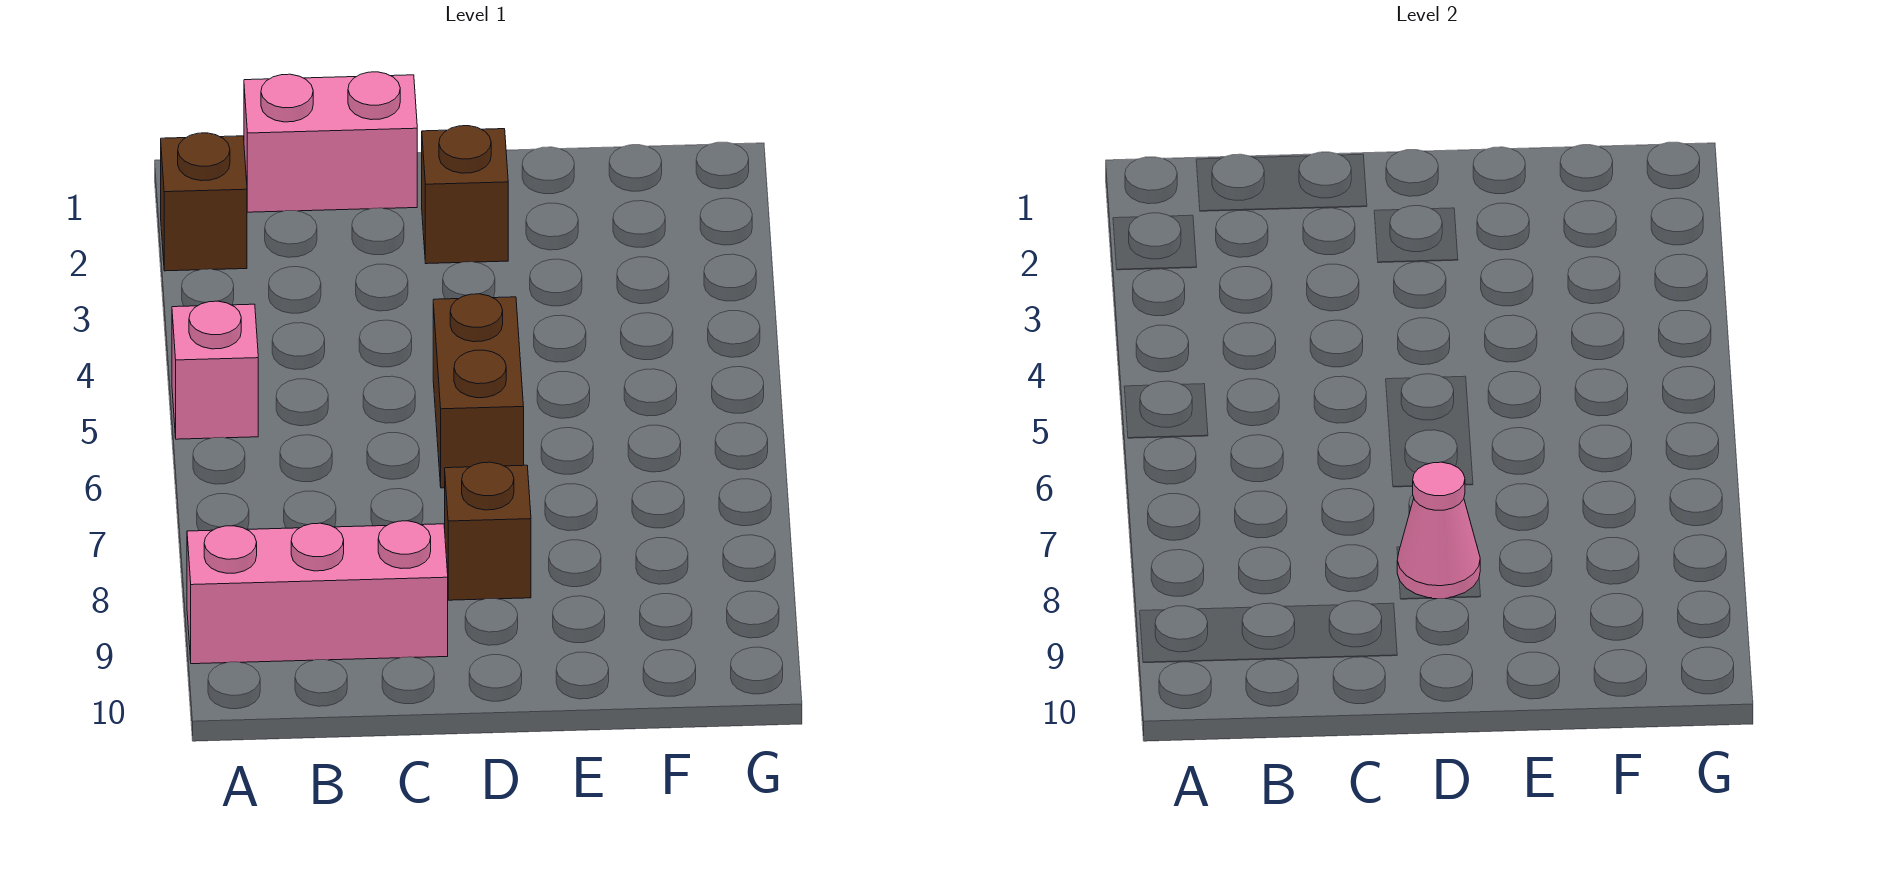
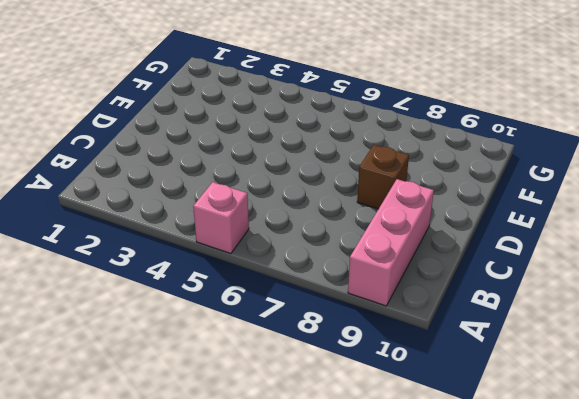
none -> brown 1x1 brick [161,133,247,271]
none -> pink 1x2 brick [244,72,417,212]

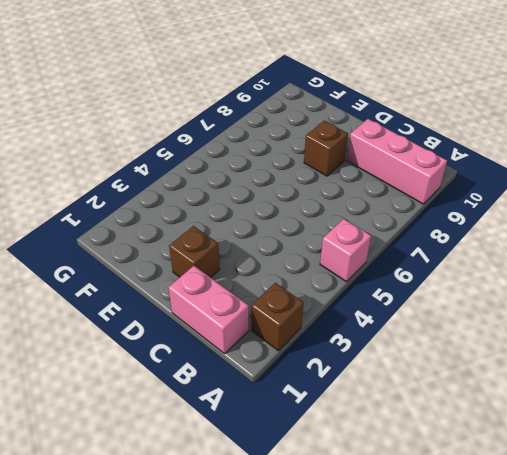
none -> brown 1x2 brick [433,294,524,488]
none -> pink 1x1 cone [1397,462,1480,599]

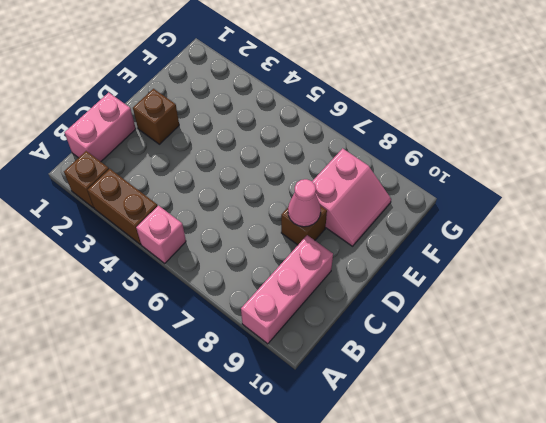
brown 1x2 brick [88,169,157,244] -> brown 1x2 brick moved to [433,294,524,488]
pink 2x2 slope [312,148,391,246] -> none

